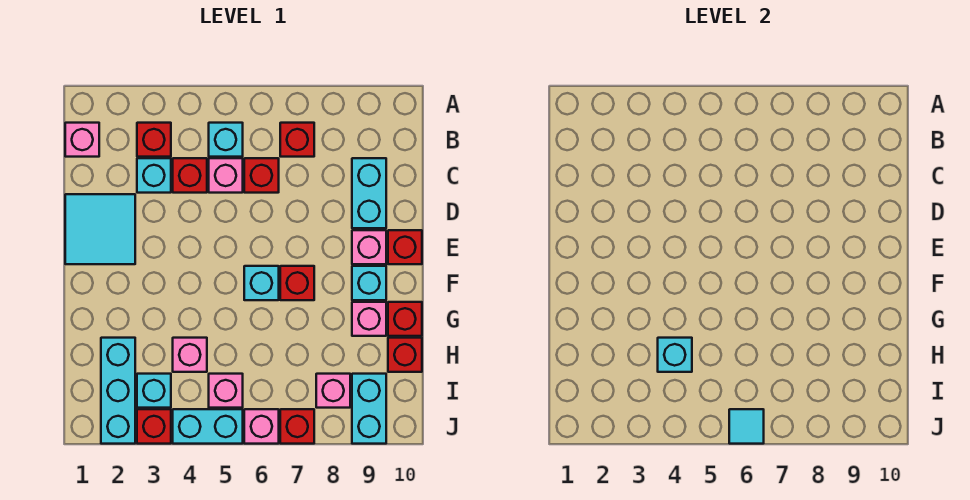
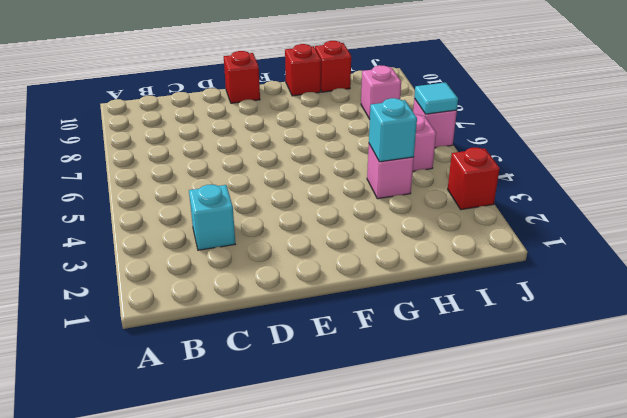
none -> pink 1x1 brick [65,123,99,157]
none -> red 1x1 brick [137,123,171,157]
none -> cyan 1x1 brick [209,123,243,157]
none -> red 1x1 brick [280,123,314,157]

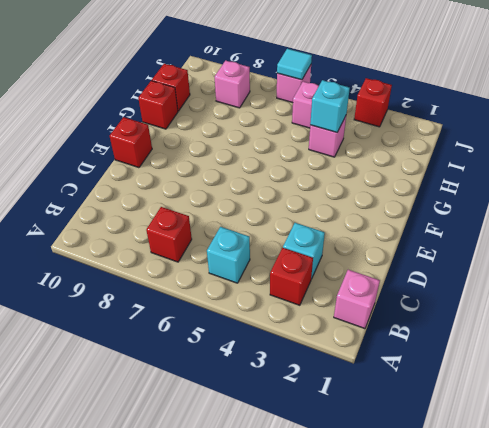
none -> red 1x1 brick [173,158,207,193]
none -> pink 1x1 brick [209,158,243,193]
none -> red 1x1 brick [244,158,279,193]
none -> cyan 1x2 brick [352,158,386,228]

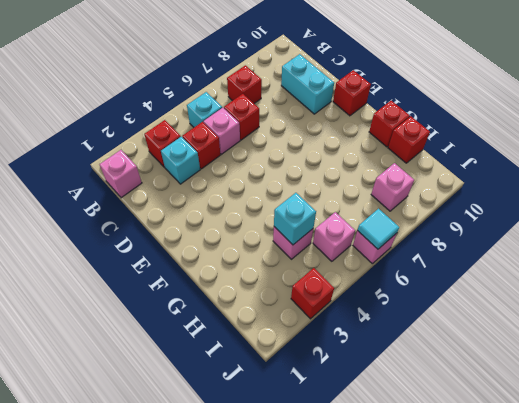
none -> cyan 2x2 tile [65,194,135,264]
none -> pink 1x1 brick [352,230,386,264]
none -> cyan 1x1 brick [244,266,279,300]
none -> red 1x1 brick [280,266,314,300]

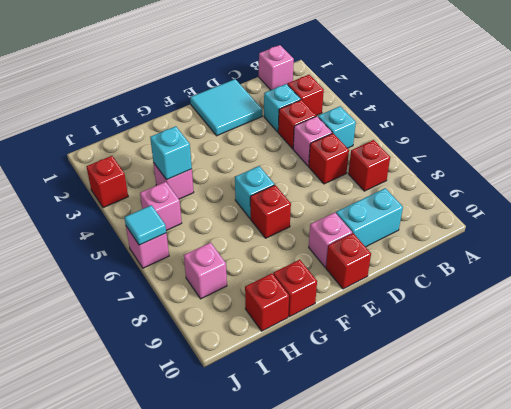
none -> cyan 1x1 brick [352,266,386,300]
none -> pink 1x1 brick [352,302,386,336]
none -> cyan 1x3 brick [101,338,135,444]
none -> cyan 1x1 brick [137,374,171,408]

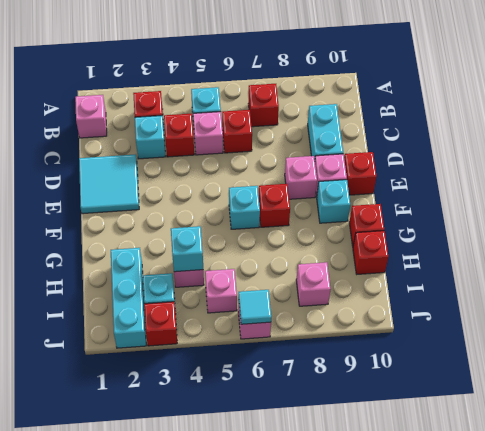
pink 1x1 brick [285,156,317,199] -> pink 1x1 brick moved to [352,302,386,336]
none -> cyan 1x2 brick [352,374,386,444]
none -> cyan 1x2 brick [173,409,243,444]
none -> red 1x1 brick [280,409,314,444]

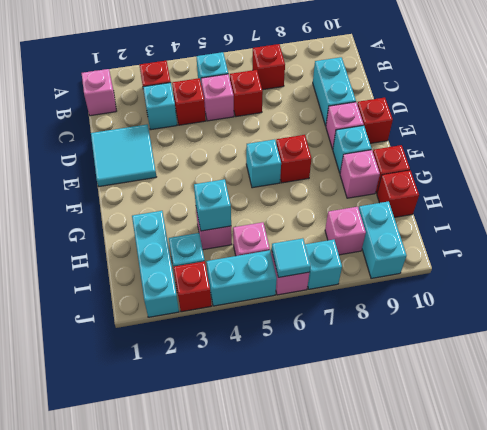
cyan 1x1 brick [305,240,342,289] -> red 1x1 brick [280,409,314,444]

